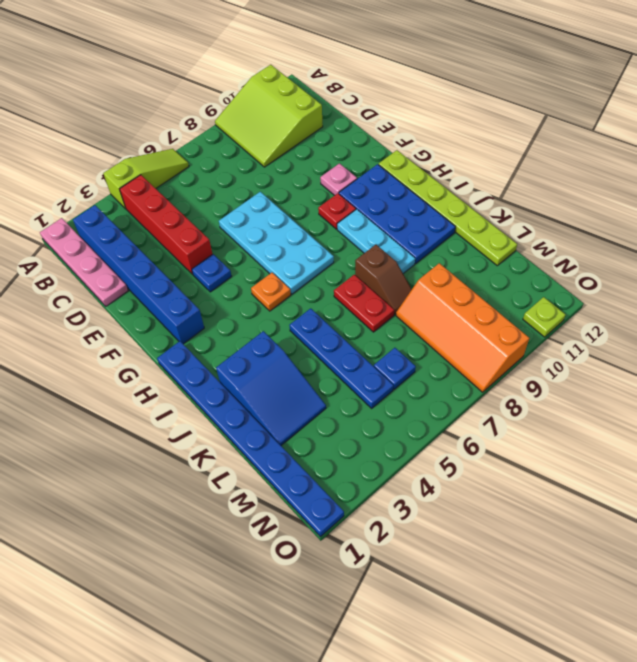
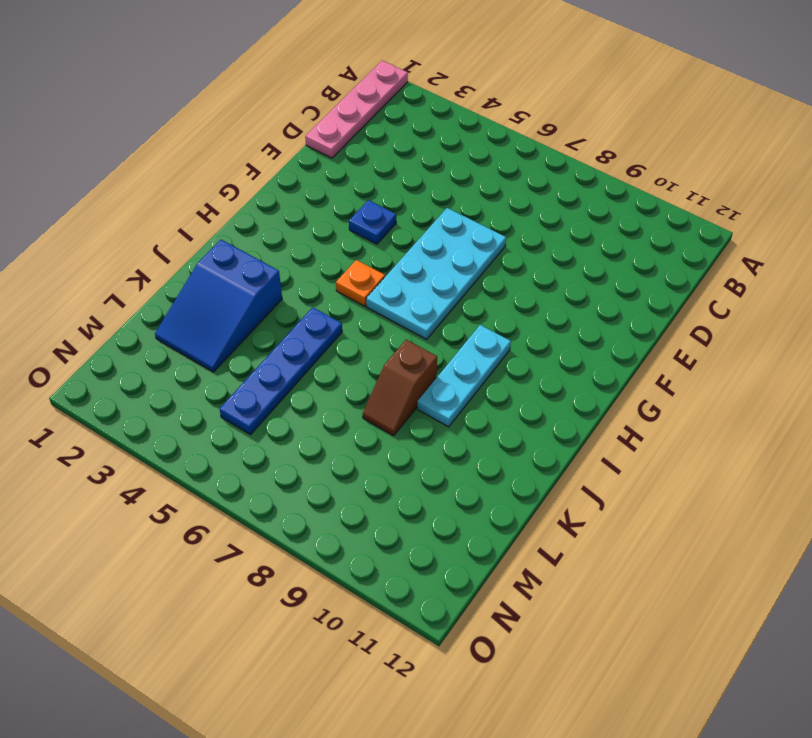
none -> lime 1x3 slope [103,149,189,209]
none -> lime 3x3 slope [215,65,323,167]
none -> blue 1x6 brick [73,205,204,344]

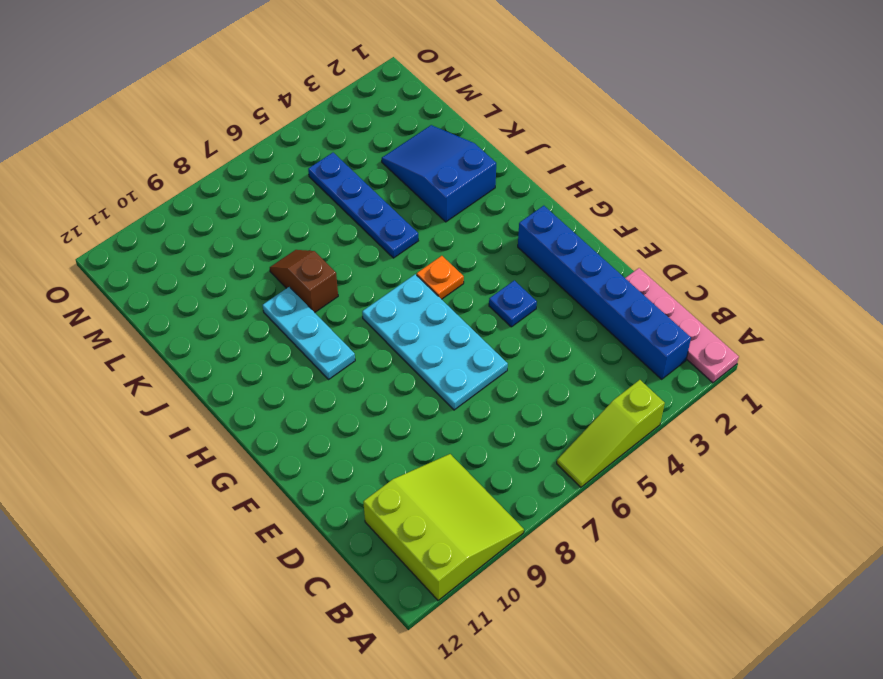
none -> red 1x4 brick [120,175,212,275]
none -> pink 1x1 plate [320,163,357,195]
none -> red 1x1 plate [318,193,356,229]

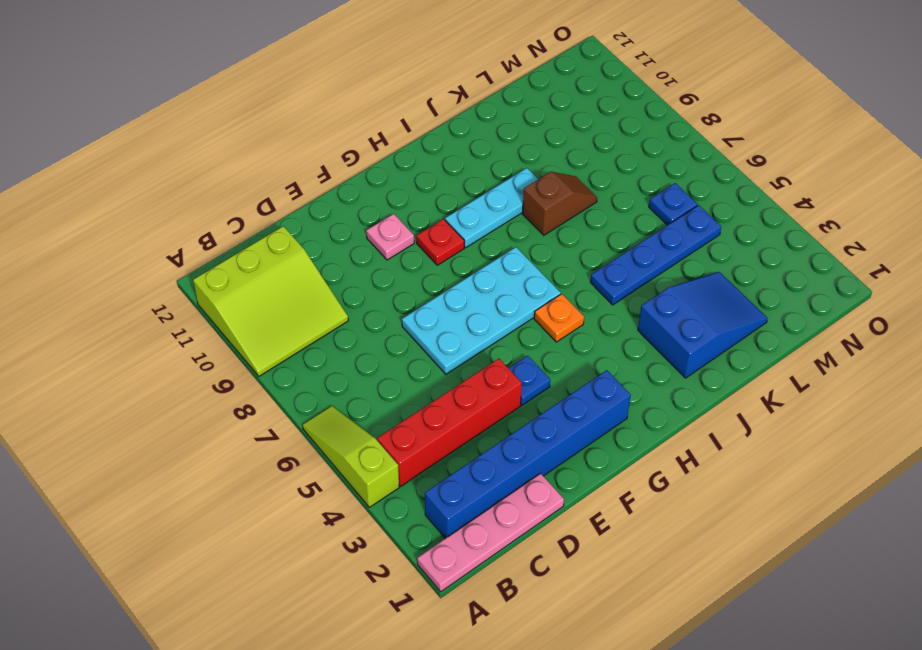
none -> blue 2x4 plate [339,164,455,263]
none -> lime 1x6 plate [379,150,517,266]
none -> blue 1x8 plate [157,341,344,537]

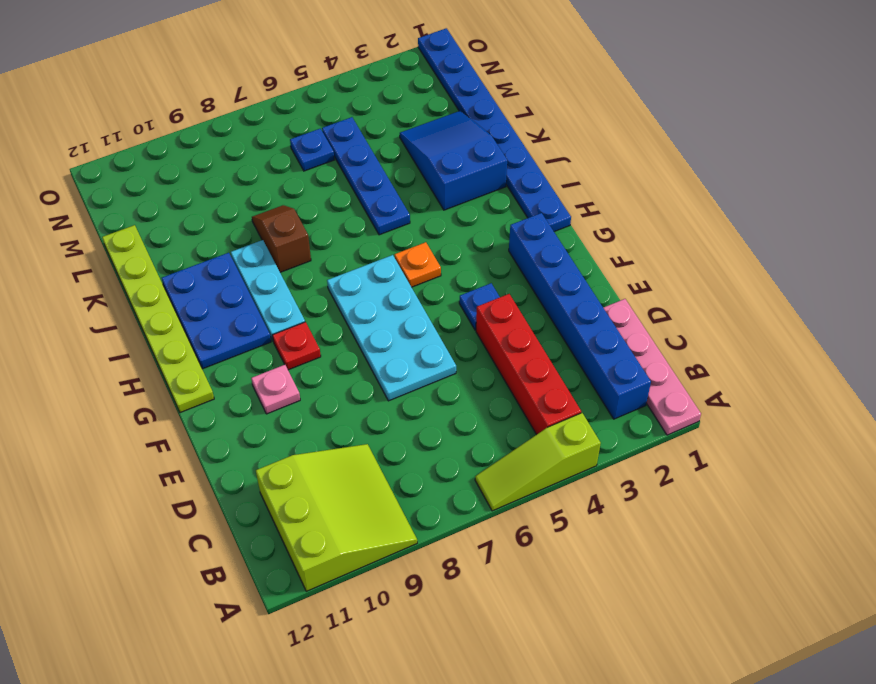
blue 2x3 plate [162,253,271,369] -> blue 2x4 plate [339,164,455,263]
none -> red 1x2 plate [334,275,394,332]
none -> orange 2x4 slope [396,263,529,392]
none -> lime 1x1 plate [523,297,566,337]

